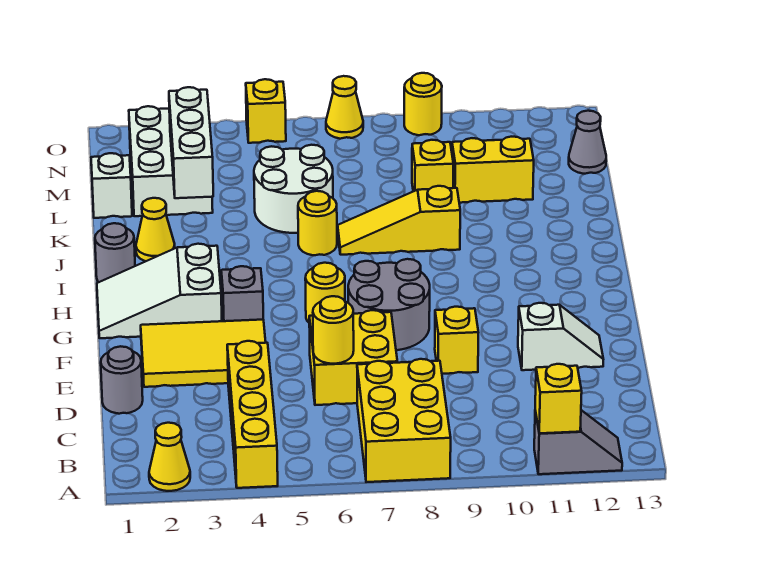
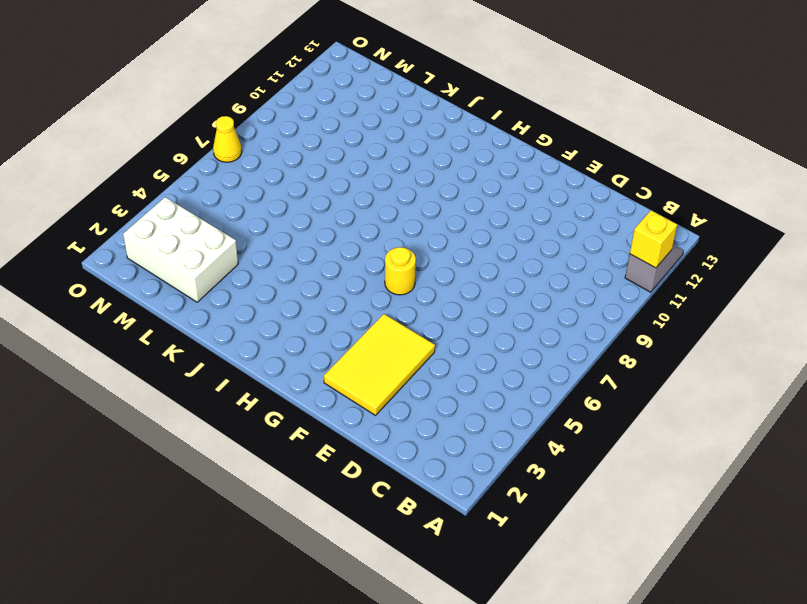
none -> yellow 1x1 cone [149,423,190,491]
none -> yellow 1x4 brick [227,341,278,488]
none -> yellow 2x3 brick [357,359,451,482]

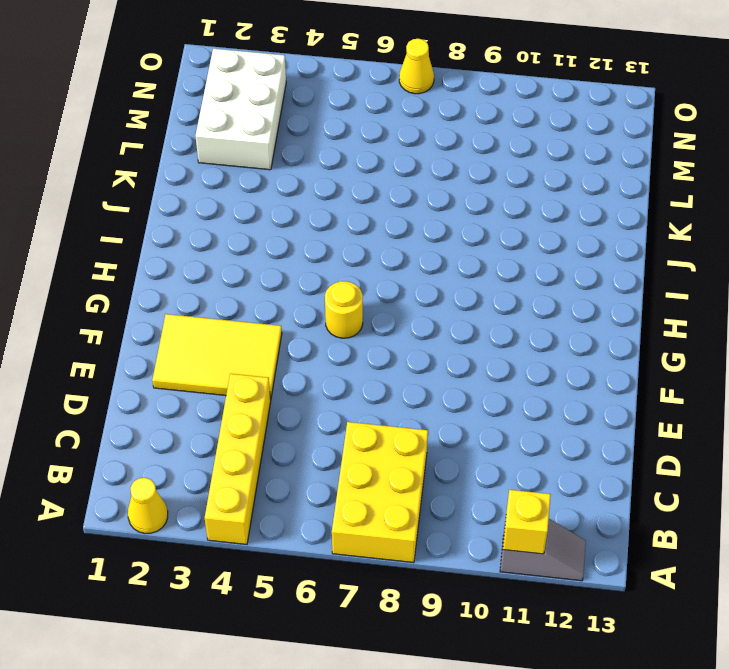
none -> grey 1x1 round brick [101,346,143,414]
none -> yellow 2x2 brick [309,310,397,405]
none -> yellow 1x1 brick [435,307,479,374]

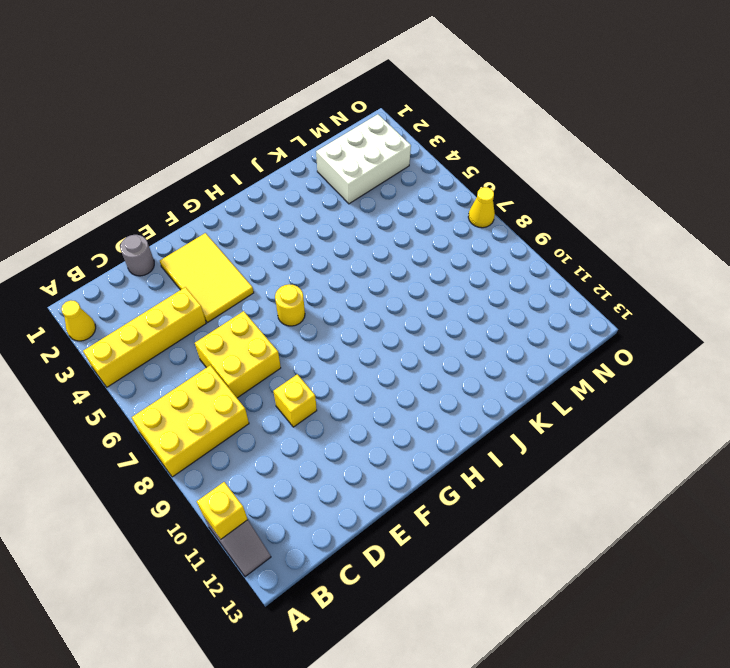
none -> white 1x2 slope [518,303,603,370]
none -> grey 2x2 round brick [348,259,430,350]
none -> white 2x3 slope [97,244,222,338]

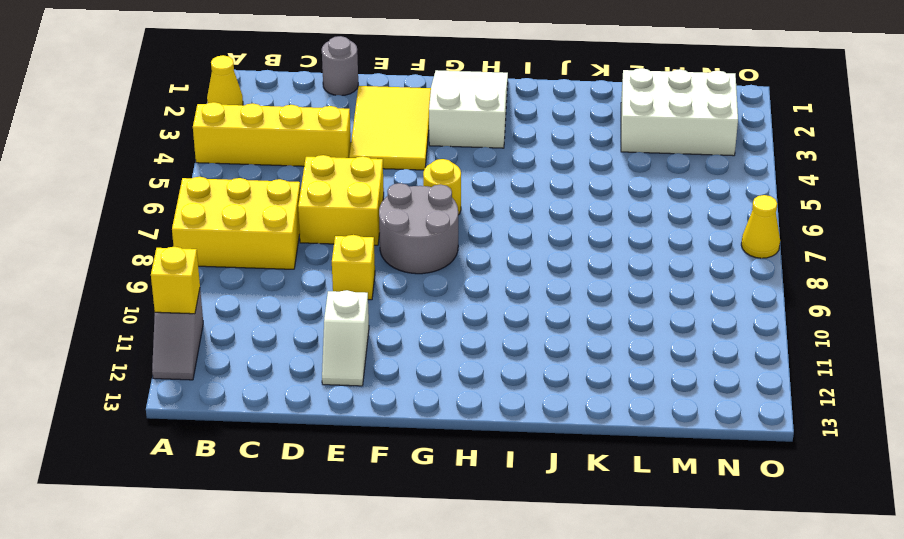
none -> grey 1x1 brick [221,266,263,321]
none -> grey 1x1 round brick [95,223,135,282]
none -> yellow 1x1 cone [136,198,175,261]

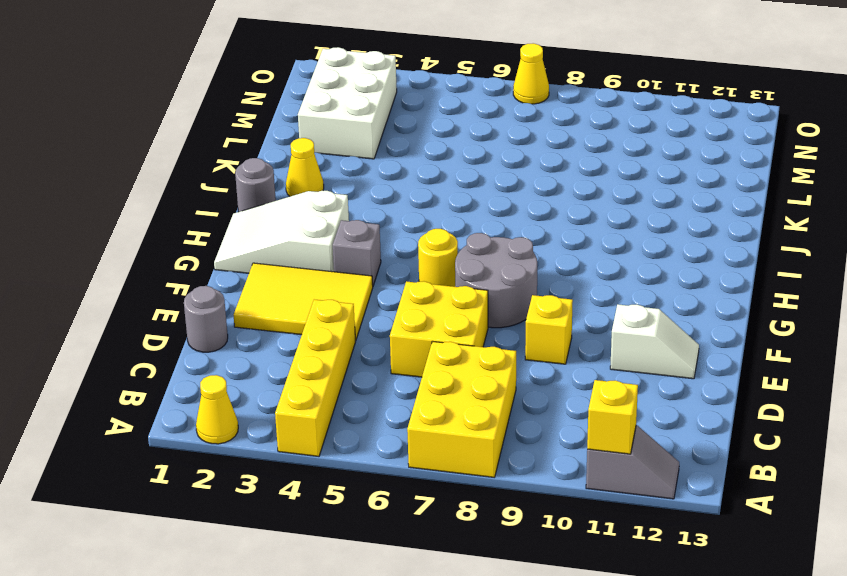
none -> yellow 1x1 round brick [298,191,337,255]
none -> yellow 1x3 slope [338,186,460,255]
none -> white 2x2 round brick [254,145,333,233]

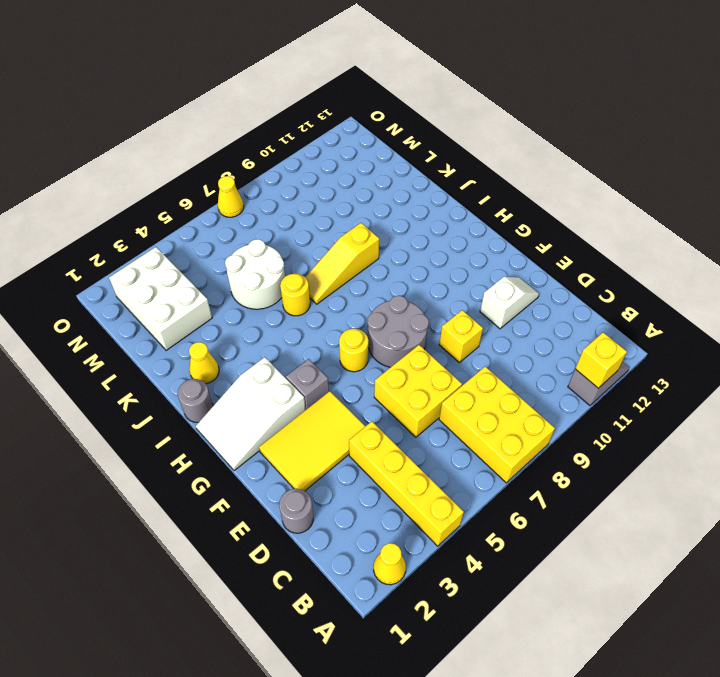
none -> white 1x1 brick [91,153,132,218]
none -> yellow 1x1 brick [412,140,453,191]
none -> yellow 1x2 brick [452,137,534,203]

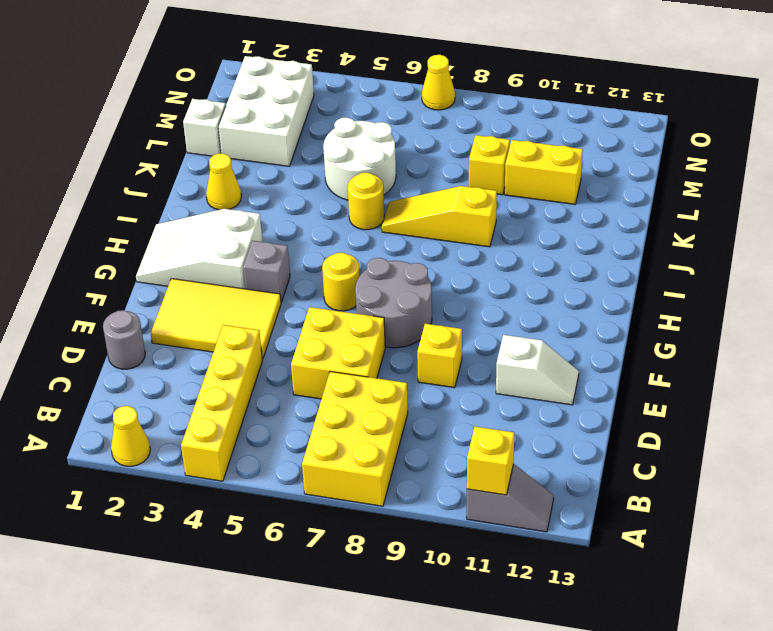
none -> grey 1x1 round brick [95,223,135,282]
none -> grey 1x1 cone [569,111,606,174]
none -> yellow 1x1 brick [246,79,286,143]

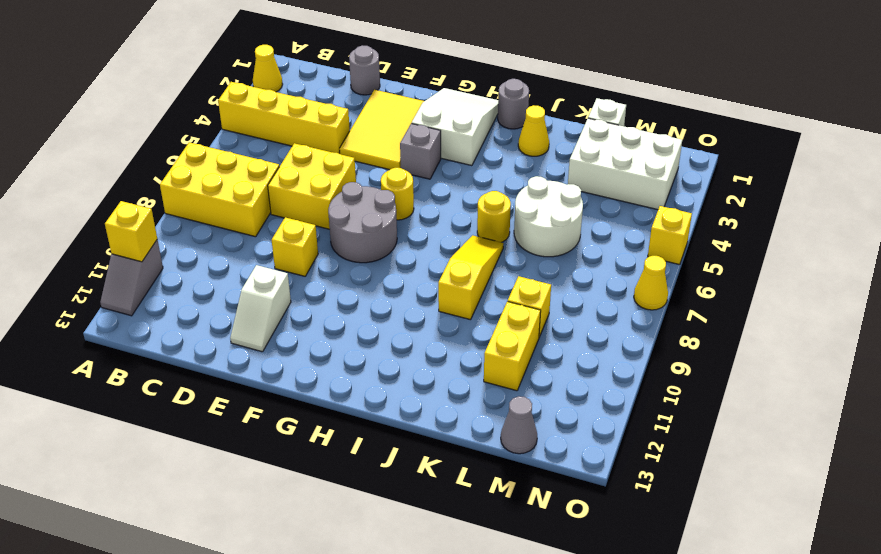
none -> yellow 1x1 round brick [404,73,442,135]
none -> yellow 1x1 round brick [313,296,354,364]
none -> white 1x3 brick [169,87,213,198]

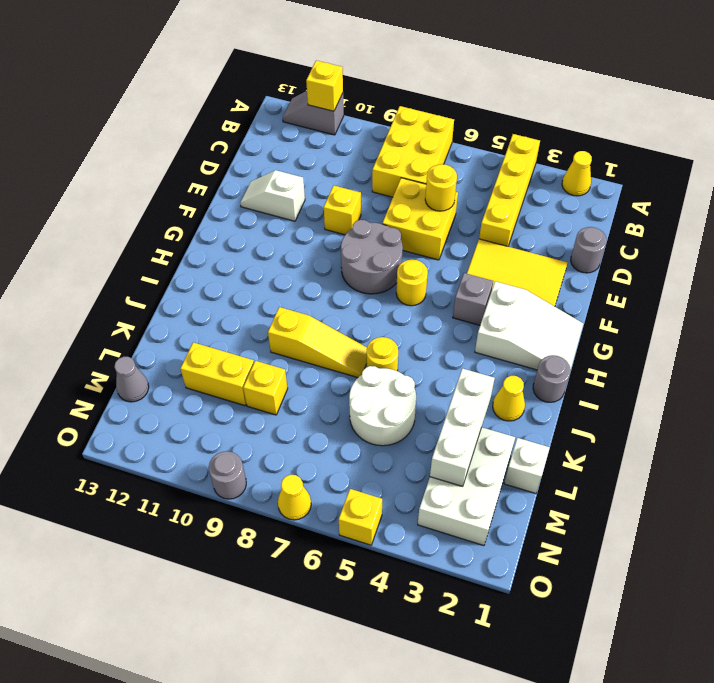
grey 1x1 round brick [209,451,246,499] -> yellow 1x1 round brick [404,73,442,135]

